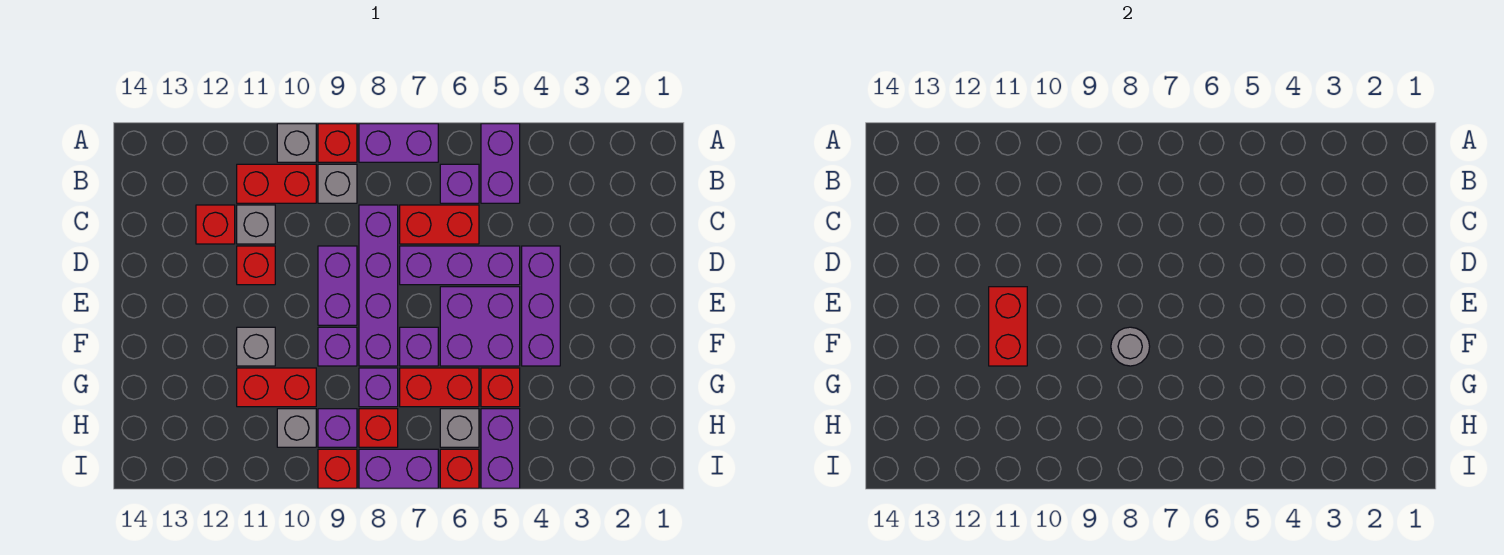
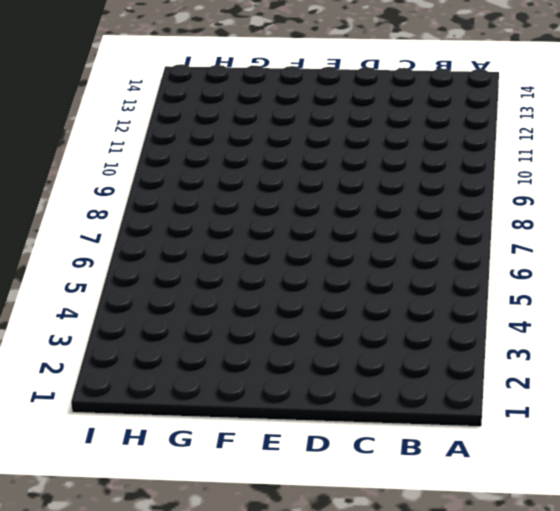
none -> purple 1x2 brick [481,124,520,203]
none -> purple 1x2 brick [359,124,438,162]
none -> red 1x1 brick [318,124,357,162]
none -> grey 1x1 brick [277,124,316,162]

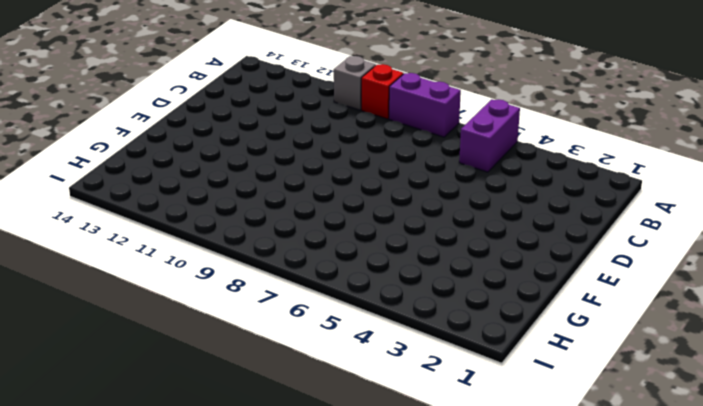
none -> purple 1x1 brick [440,164,479,203]
none -> grey 1x1 brick [318,164,357,203]
none -> red 1x2 brick [237,164,316,203]
none -> red 1x2 brick [400,205,479,244]

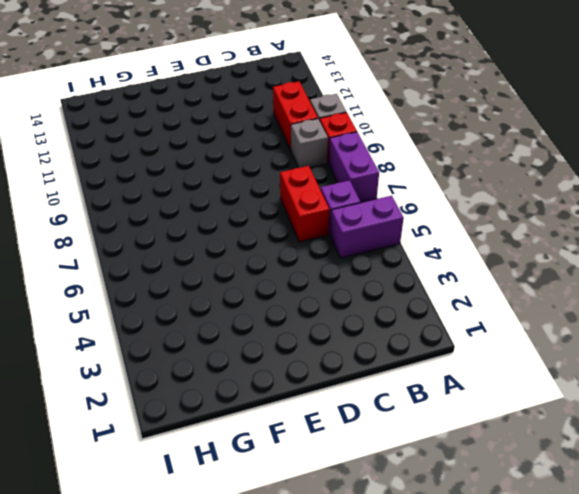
none -> purple 1x4 brick [359,205,398,366]
none -> grey 1x1 brick [237,205,275,244]
none -> red 1x1 brick [196,205,235,244]
none -> purple 1x3 brick [522,246,560,366]

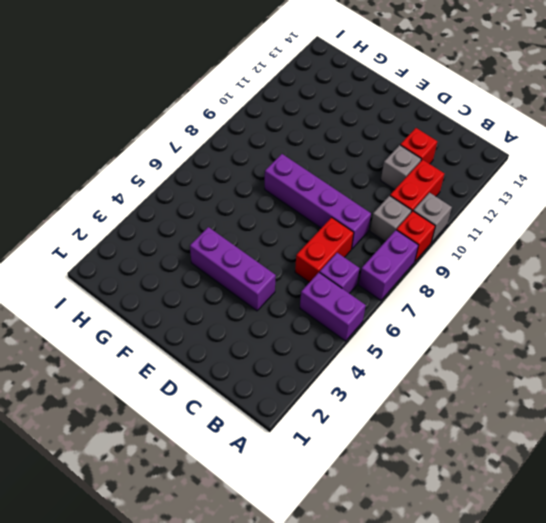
none -> purple 1x3 brick [400,246,520,285]
none -> purple 1x2 brick [318,246,357,325]
none -> red 1x1 brick [237,246,275,285]
none -> purple 2x2 brick [440,287,520,366]

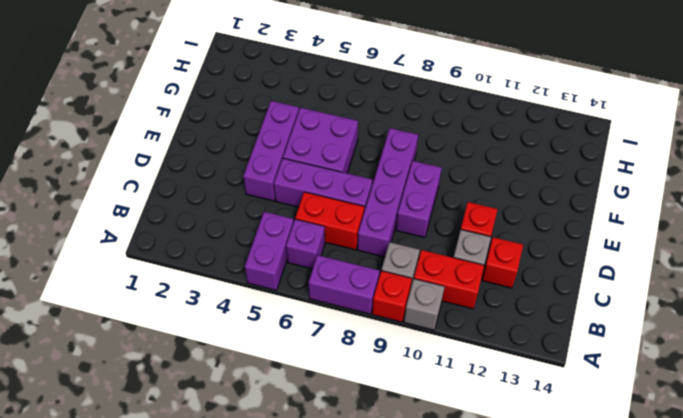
none -> purple 1x1 brick [400,327,438,366]
none -> purple 1x1 brick [318,327,357,366]
none -> grey 1x1 brick [237,327,275,366]
none -> red 1x1 brick [481,368,520,407]

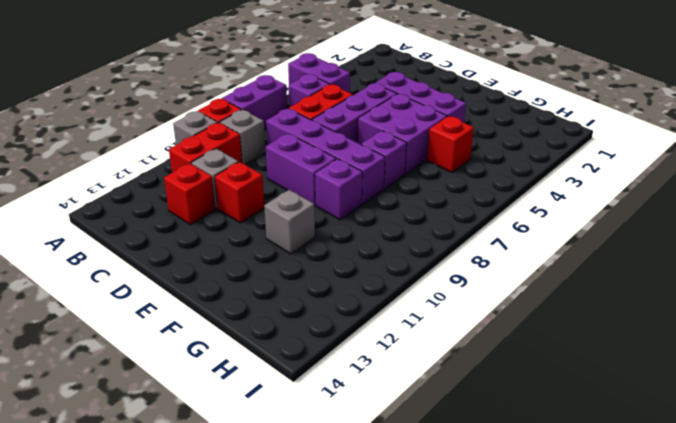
none -> red 1x2 brick [400,368,479,407]
none -> purple 1x1 brick [359,368,398,407]
none -> red 1x2 brick [237,368,316,407]
none -> purple 1x2 brick [481,409,520,488]

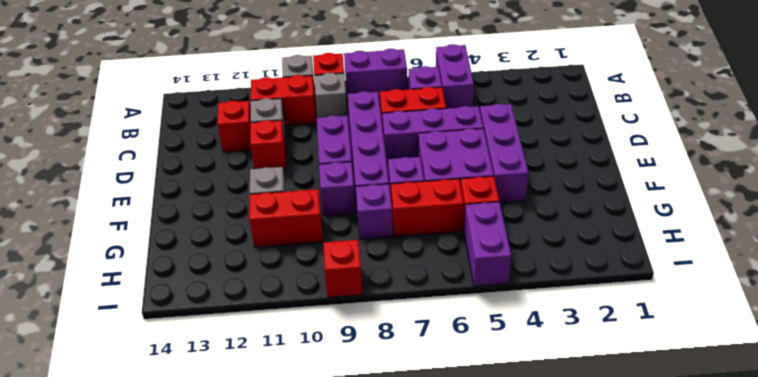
none -> grey 1x1 brick [440,409,479,447]
none -> red 1x1 brick [359,409,398,447]
none -> purple 1x1 brick [318,409,357,447]
none -> grey 1x1 brick [277,409,316,447]

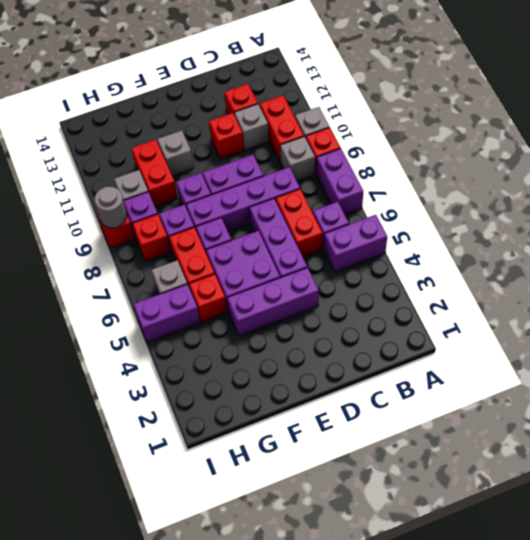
grey 1x1 round brick [95,187,127,228] -> grey 1x1 round brick moved to [1111,327,1150,366]
none -> red 1x1 brick [440,449,479,488]
none -> purple 1x2 brick [359,449,438,488]
none -> red 1x2 brick [989,287,1027,366]

